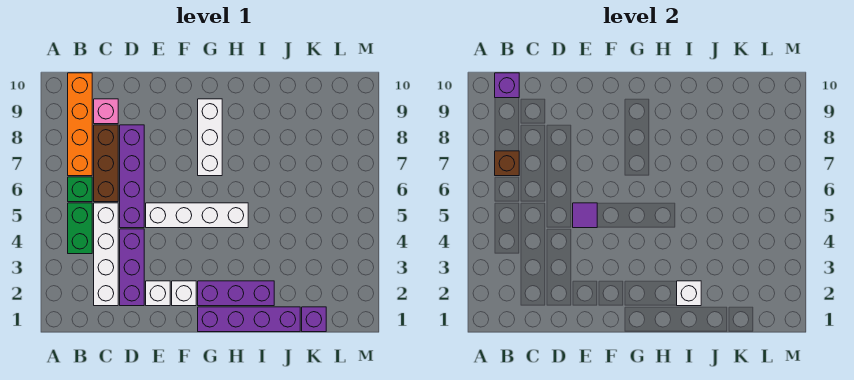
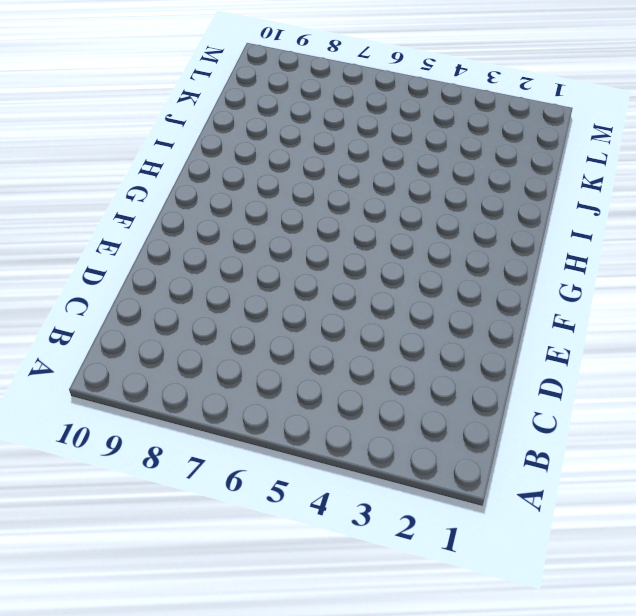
none -> green 1x2 brick [68,203,92,254]
none -> green 1x1 brick [68,177,92,202]
none -> orange 1x4 brick [68,73,92,176]

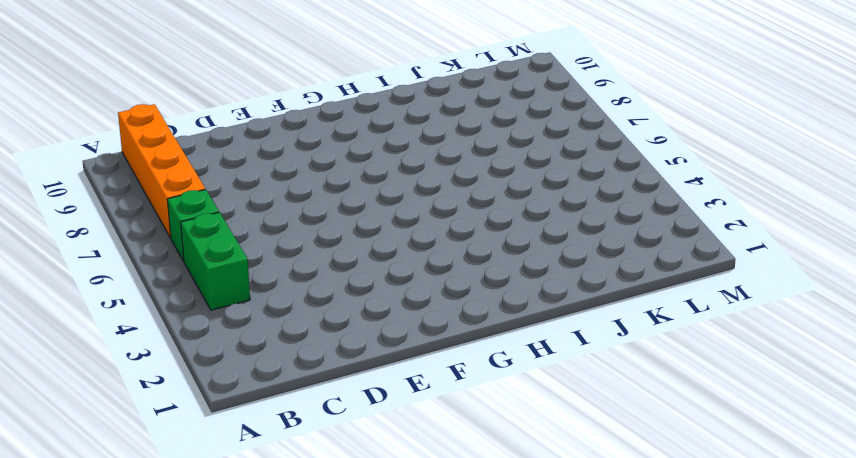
none -> white 1x4 brick [94,203,118,306]
none -> brown 1x3 brick [94,125,118,202]
none -> pink 1x1 brick [94,99,118,124]

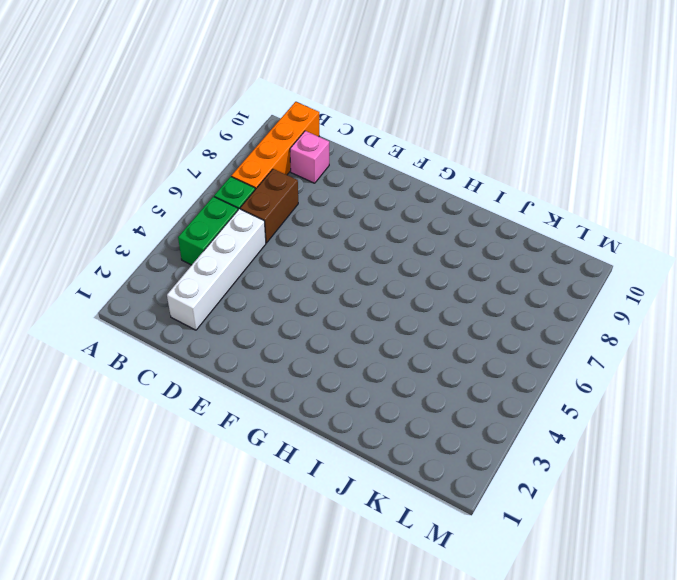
brown 1x2 brick [240,169,298,243] -> brown 1x3 brick [94,125,118,202]
none -> purple 1x3 brick [120,229,144,306]
none -> purple 1x4 brick [120,125,144,228]
none -> white 1x1 brick [146,281,170,306]

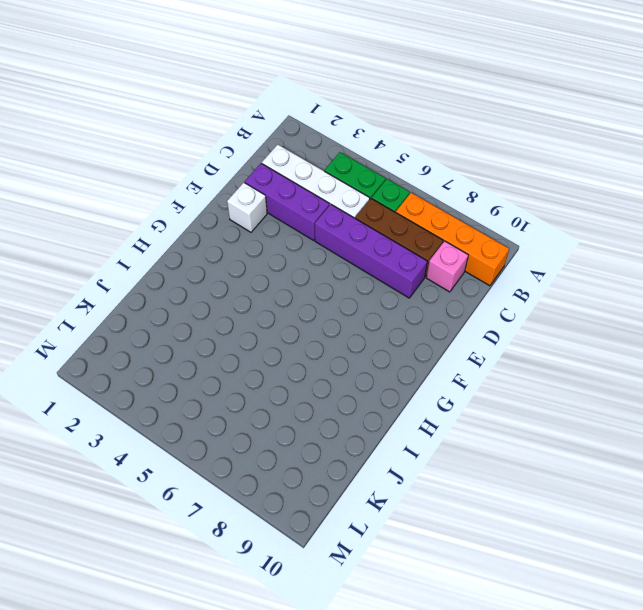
none -> white 1x4 brick [146,203,248,228]
none -> white 1x1 brick [172,281,196,306]
none -> purple 1x4 brick [198,307,300,332]

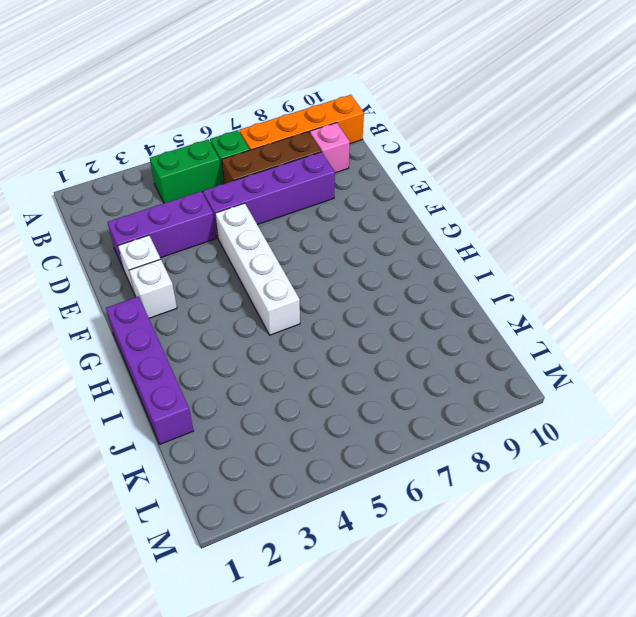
none -> white 1x4 brick [94,203,118,306]
none -> purple 1x3 brick [198,281,274,306]
none -> white 1x3 brick [198,99,222,176]

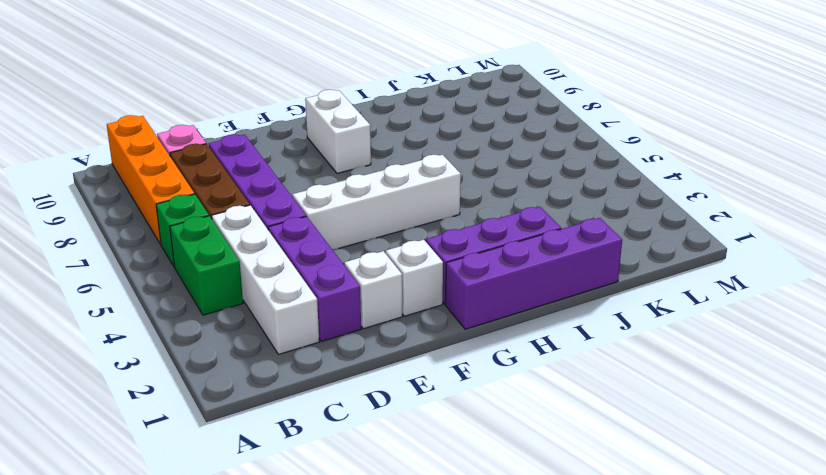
white 1x2 brick [305,90,371,173] -> white 1x3 brick [198,99,222,176]
none -> purple 1x1 brick [302,307,326,332]
none -> brown 1x1 brick [495,151,519,176]
none -> purple 1x1 brick [495,73,519,98]

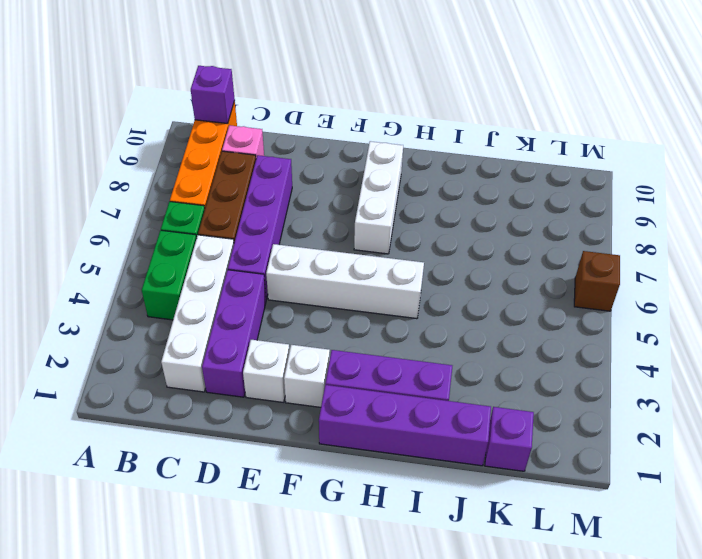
brown 1x1 brick [574,251,620,311] -> brown 1x1 brick moved to [495,151,519,176]
none -> purple 1x1 tile [573,203,597,228]
none -> white 1x1 brick [677,281,701,306]

